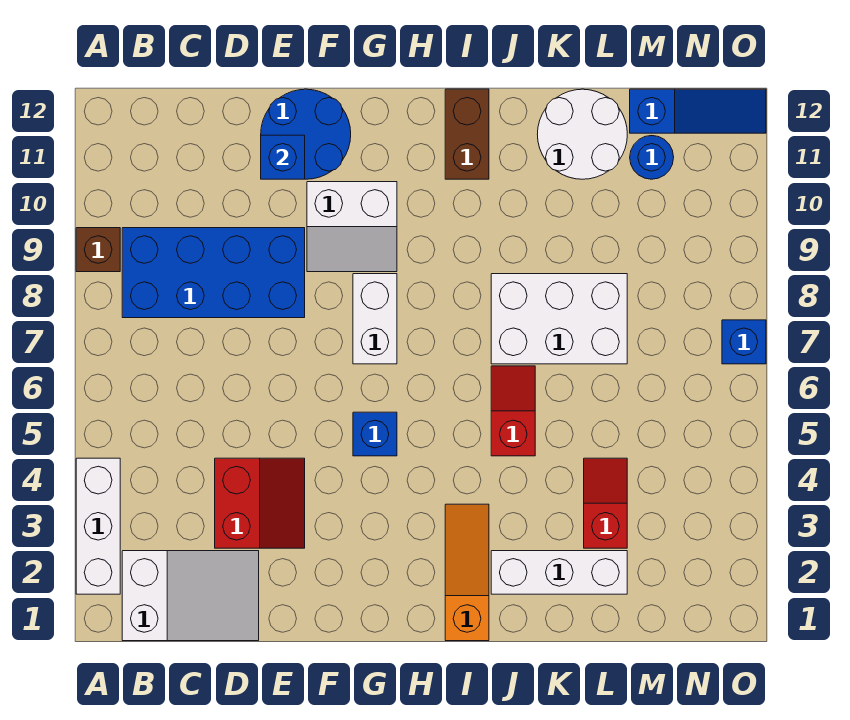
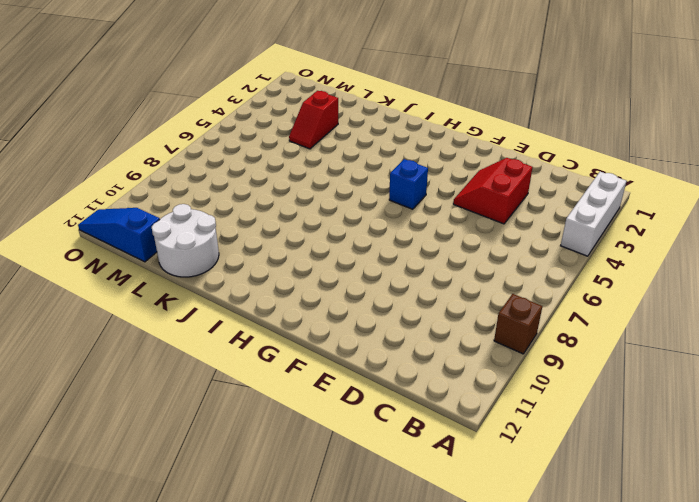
none -> white 2x3 slope [122,551,259,641]
none -> blue 2x4 brick [122,228,305,318]
none -> blue 2x2 round brick [261,89,351,179]

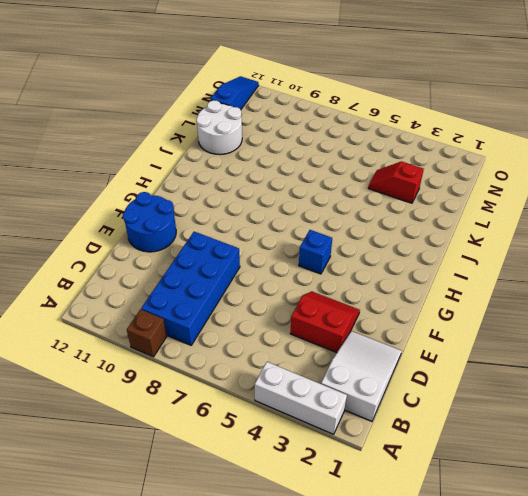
none -> white 2x2 slope [307,182,397,272]
none -> white 1x2 brick [353,274,397,364]
none -> orange 1x3 slope [445,504,489,641]

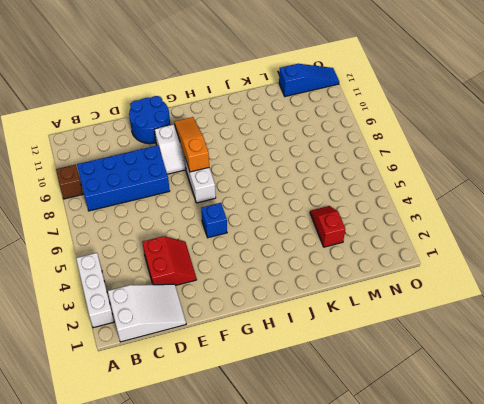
orange 1x3 slope [174,117,209,172] -> orange 1x3 slope moved to [445,504,489,641]
none -> brown 1x2 brick [445,89,489,179]
none -> white 1x3 brick [491,551,627,594]
none -> red 1x2 slope [491,366,535,456]

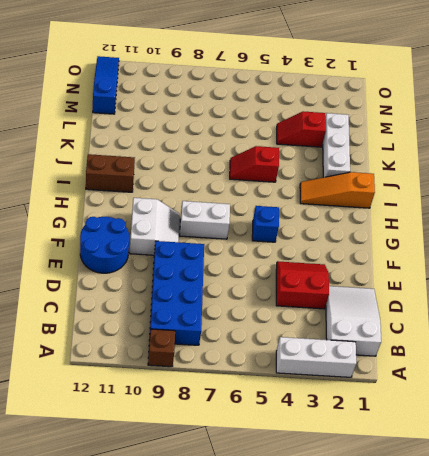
none -> white 2x3 brick [491,274,627,364]
none -> white 2x2 round brick [537,89,627,179]
none -> blue 1x1 round brick [630,136,674,179]

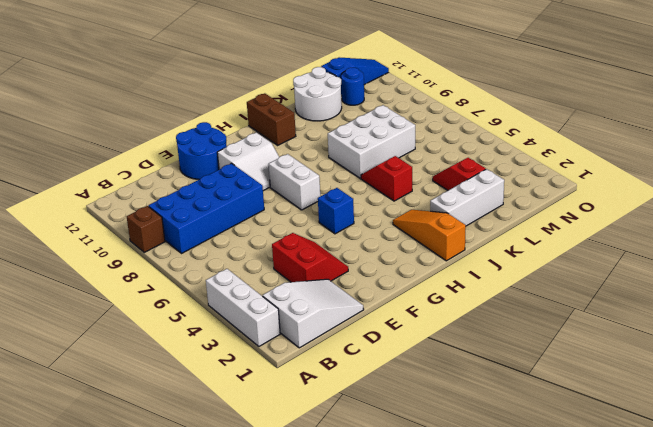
none -> blue 1x1 brick [722,320,766,364]
none -> blue 1x1 brick [261,135,305,179]

